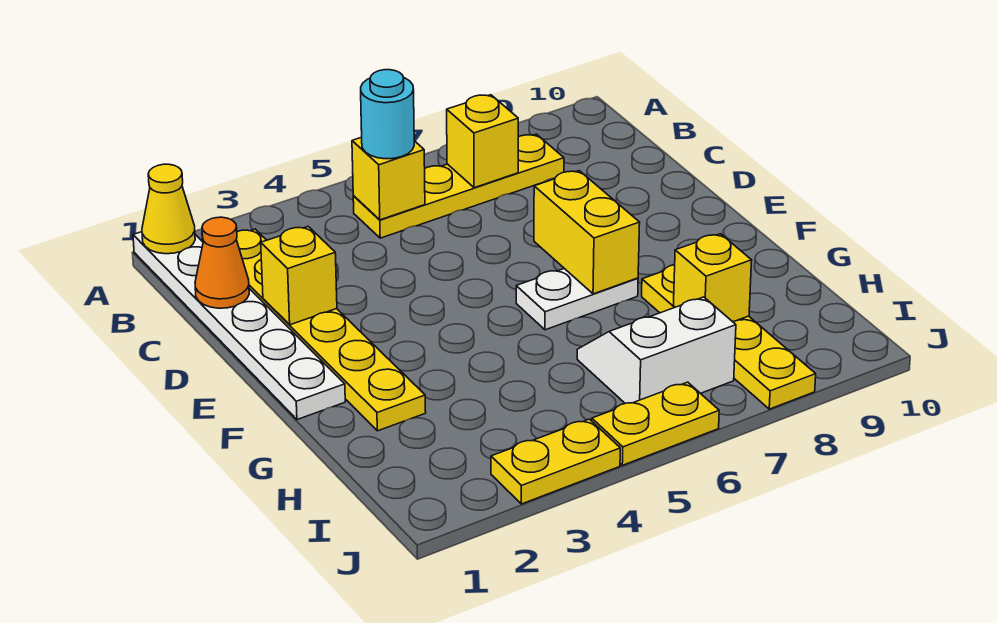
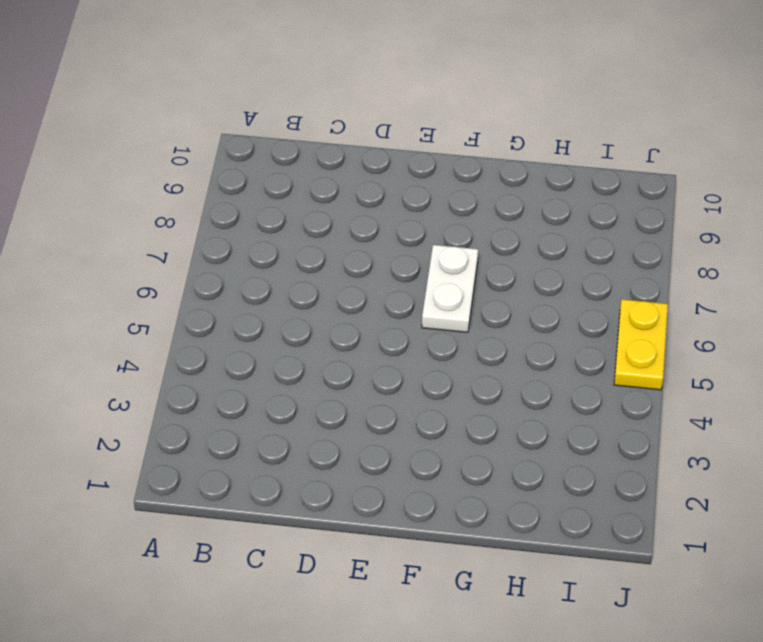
none -> white 1x6 plate [133,232,345,420]
none -> yellow 1x6 plate [236,229,426,431]
none -> yellow 1x4 plate [353,134,564,238]

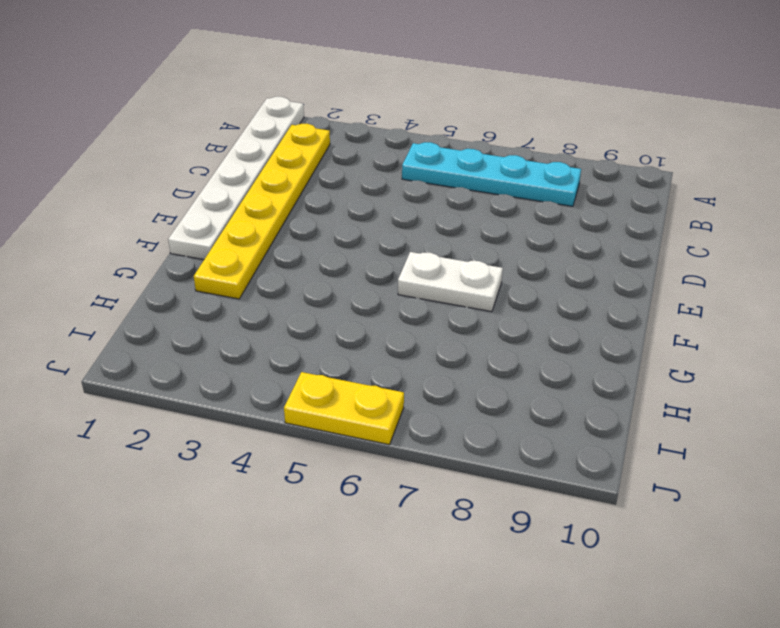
cyan 1x4 plate [402,142,581,206] -> yellow 1x4 plate [353,134,564,238]
none -> yellow 1x4 plate [642,265,816,409]
none -> white 2x2 slope [577,297,736,403]
none -> yellow 1x2 plate [491,419,620,504]

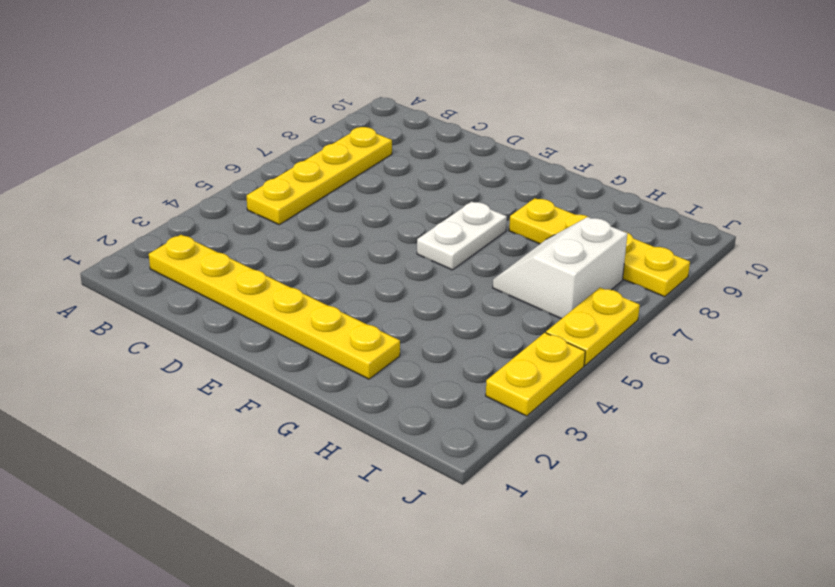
none -> white 1x6 plate [133,232,345,420]
none -> yellow 1x1 cone [142,164,195,254]
none -> yellow 1x1 brick [352,137,425,220]

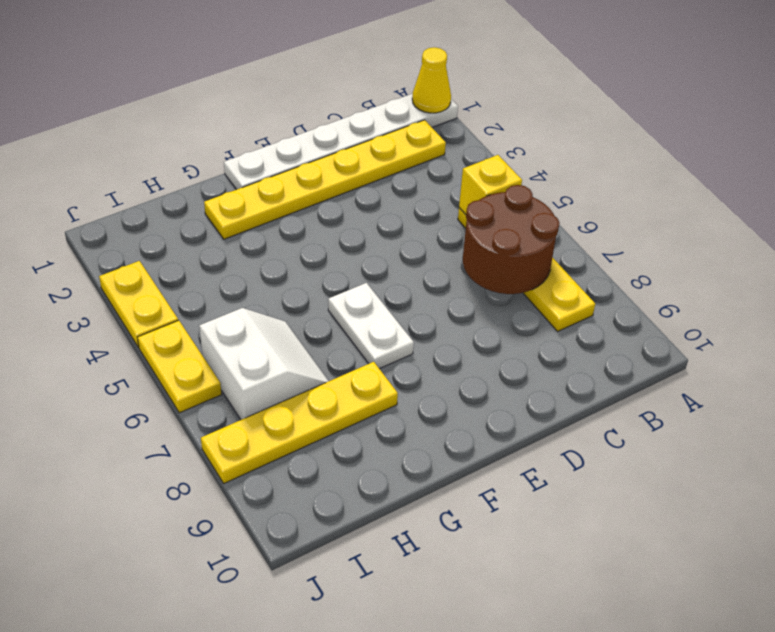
brown 2x2 round brick [463,185,560,294] -> yellow 1x1 brick [447,95,518,188]
none -> orange 1x1 cone [195,217,249,308]
none -> yellow 1x1 brick [261,227,337,325]
none -> yellow 1x2 brick [534,171,640,294]

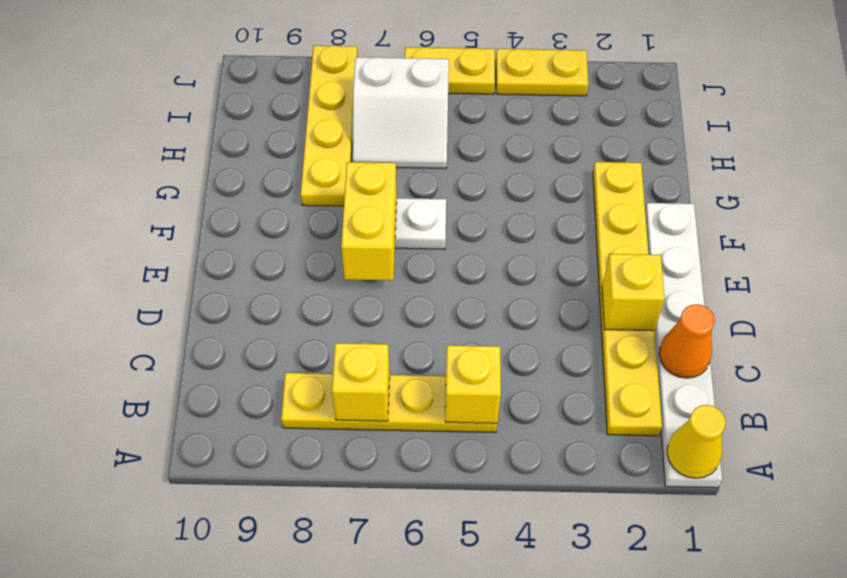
none -> yellow 1x1 brick [673,234,752,322]
none -> cyan 1x1 round brick [361,70,414,159]

